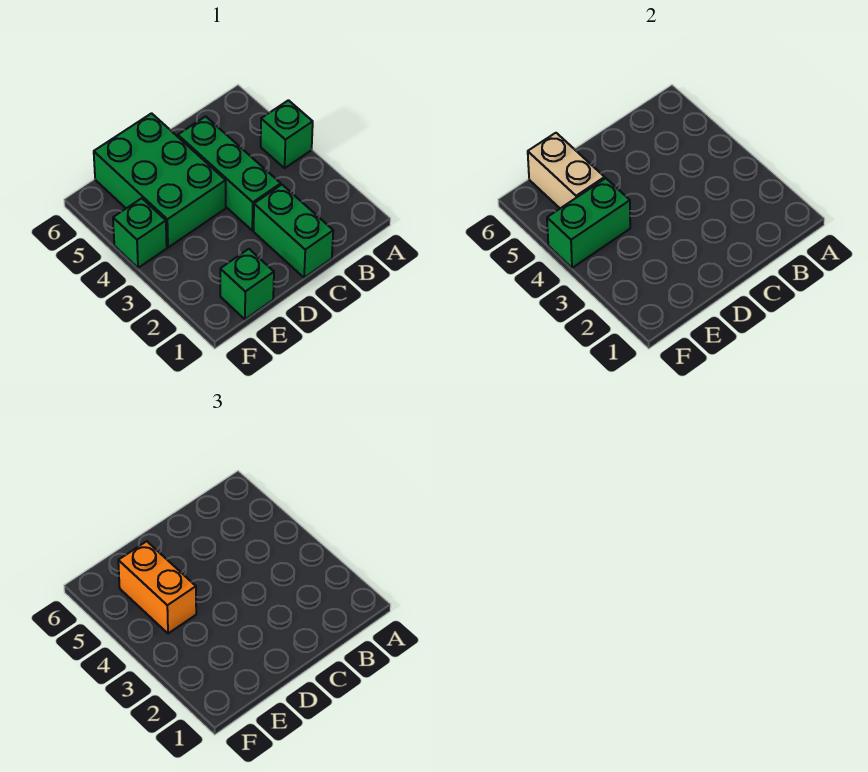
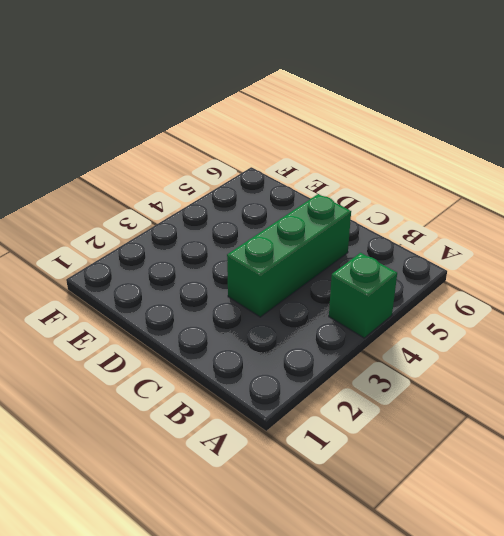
none -> green 1x2 brick [254,185,333,278]
none -> green 2x3 brick [94,113,226,248]

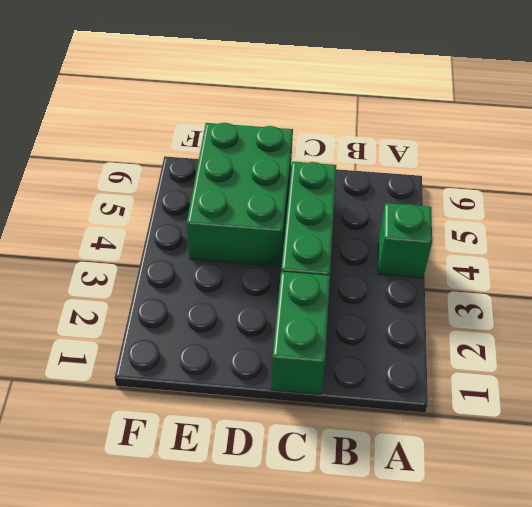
none -> green 1x1 brick [220,249,274,319]
none -> green 1x1 brick [113,198,167,268]

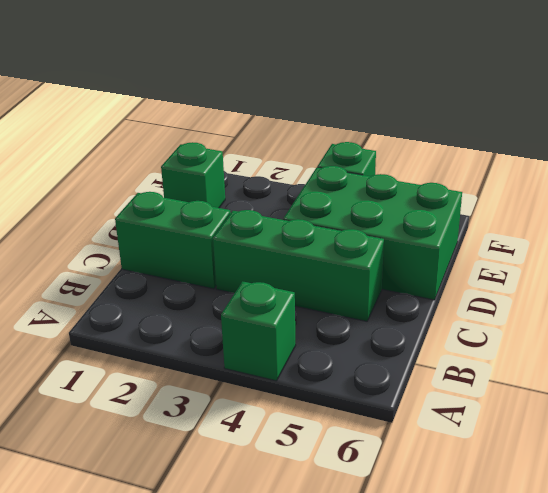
none -> green 1x2 brick [547,178,630,268]
none -> tan 1x2 brick [528,133,605,208]

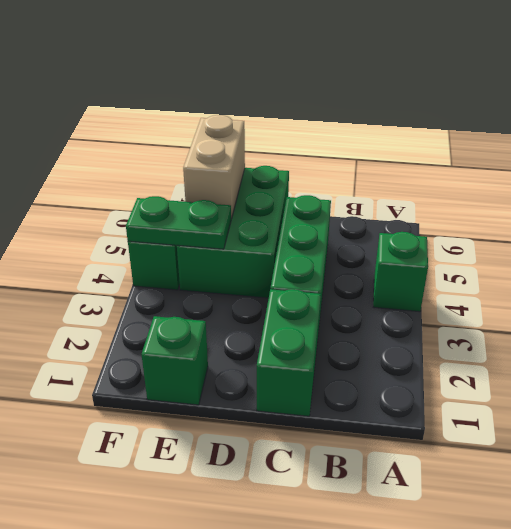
green 1x2 plate [126,196,231,249] -> green 1x2 brick [547,178,630,268]
none -> orange 1x2 brick [118,541,196,634]

